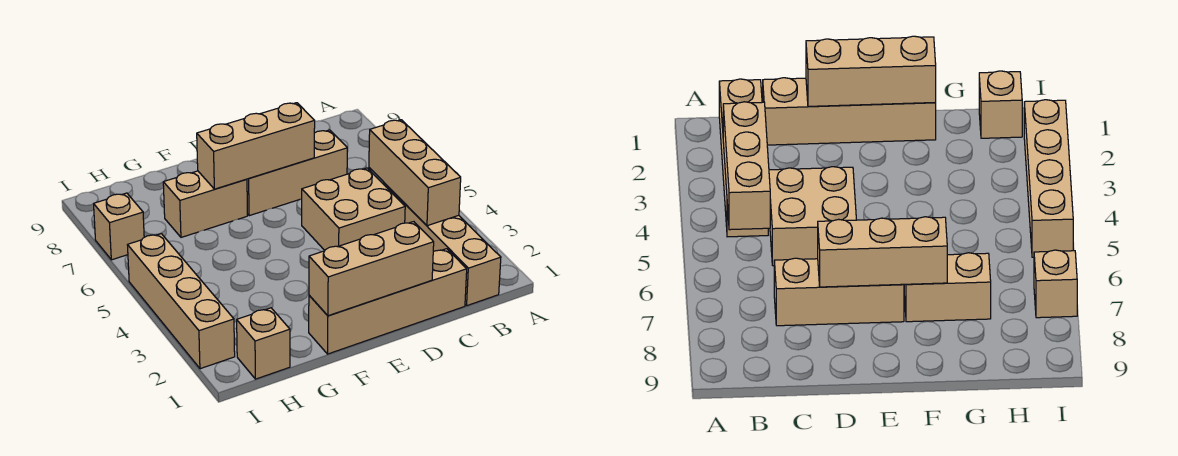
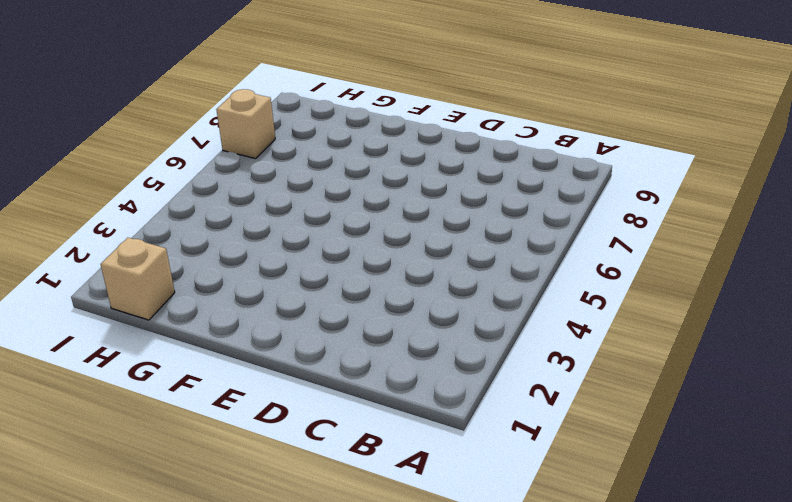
none -> tan 1x4 brick [388,187,501,306]
none -> tan 1x4 brick [309,249,467,354]

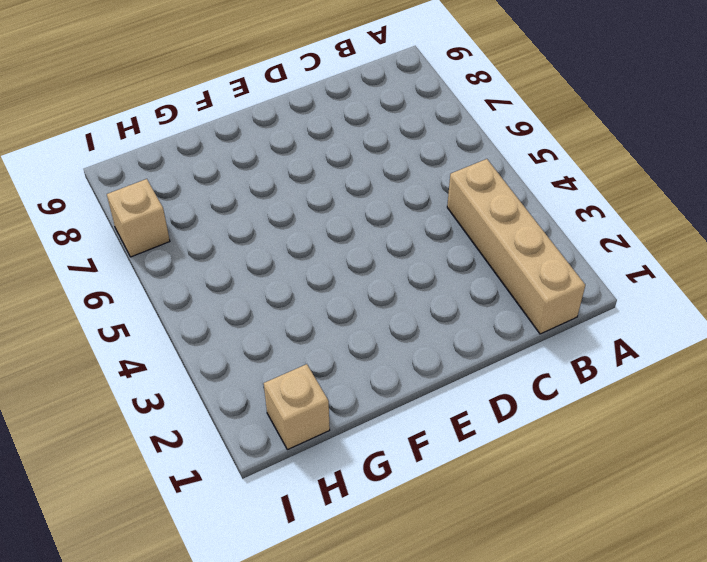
none -> tan 1x4 brick [309,249,467,354]
none -> tan 2x2 brick [302,168,405,250]

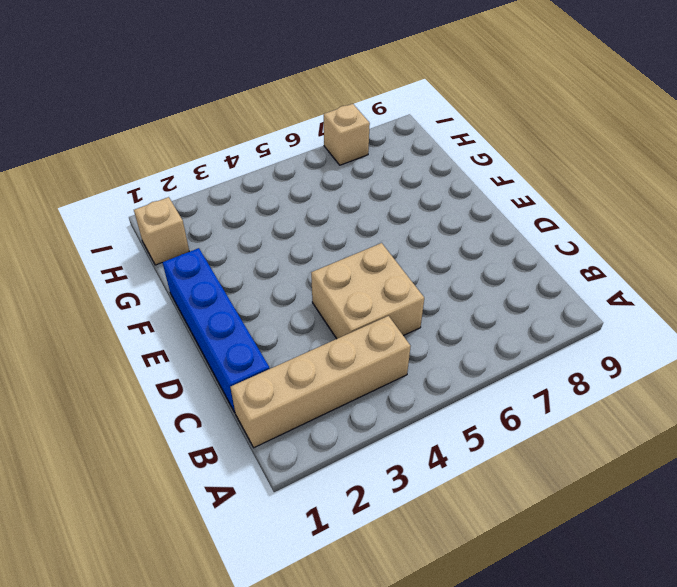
blue 1x4 brick [162,248,270,412] -> tan 1x4 brick [309,249,467,354]
none -> tan 1x3 brick [247,130,347,216]
none -> tan 1x2 brick [163,171,247,237]

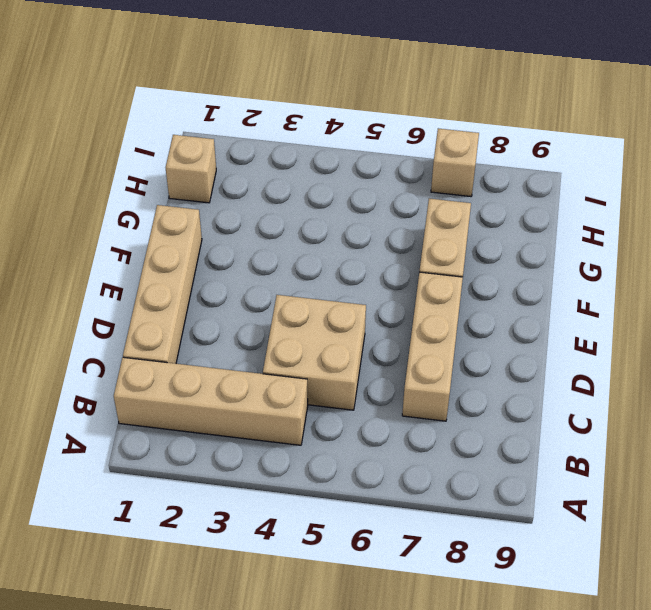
none -> tan 1x4 brick [128,234,235,369]
none -> tan 1x3 brick [369,120,461,226]

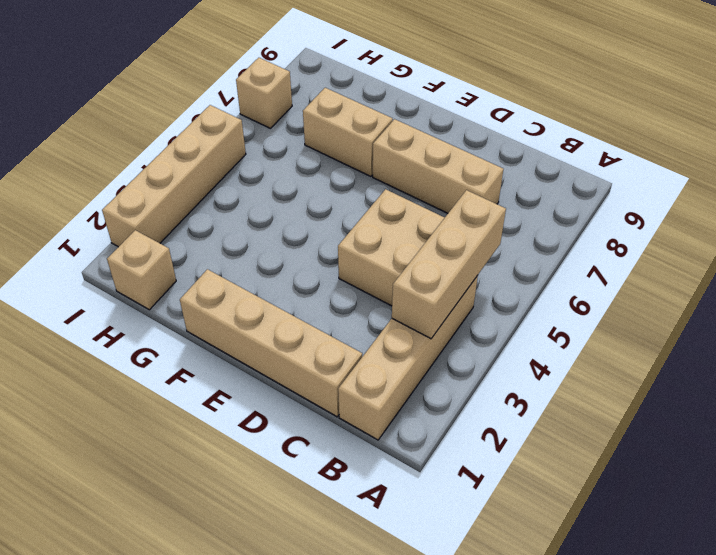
none -> tan 1x3 brick [309,222,434,316]
none -> tan 1x3 brick [197,103,315,189]

